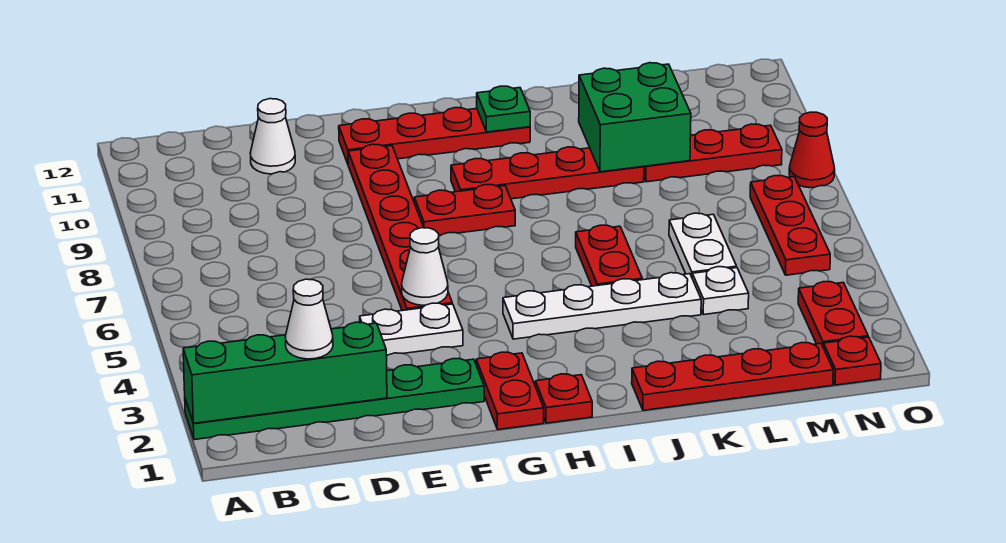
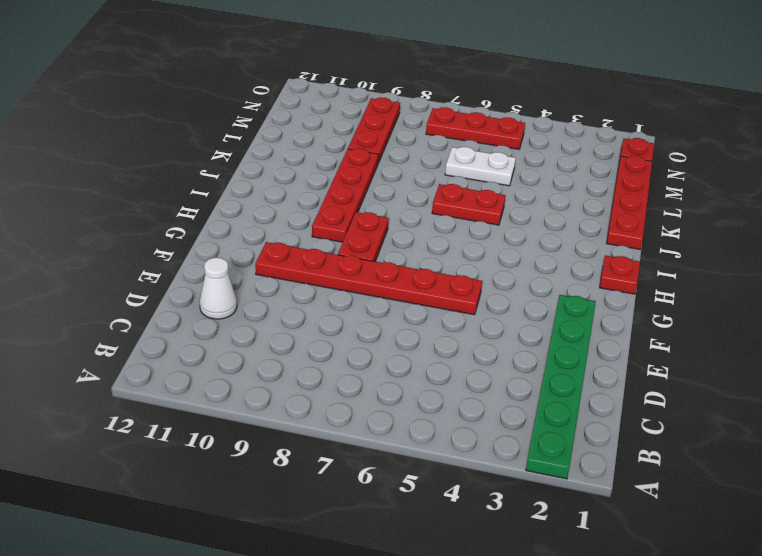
none -> white 1x2 plate [360,303,463,355]
none -> red 1x4 plate [339,108,530,164]
none -> red 1x2 plate [476,352,544,430]

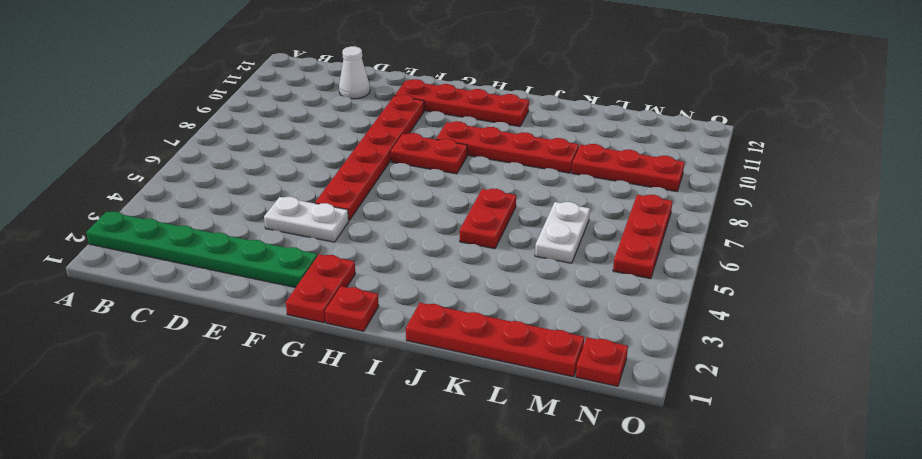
none -> white 1x4 plate [503,273,701,339]
none -> white 1x1 plate [692,267,749,315]
none -> red 1x2 plate [798,282,868,346]

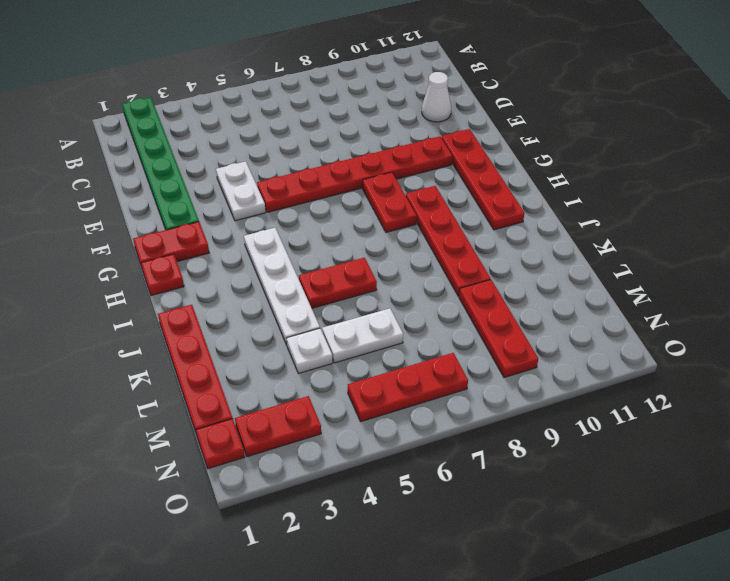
none -> red 1x1 cone [789,112,835,188]
none -> green 1x4 brick [183,322,387,423]
none -> white 1x1 cone [402,228,448,305]

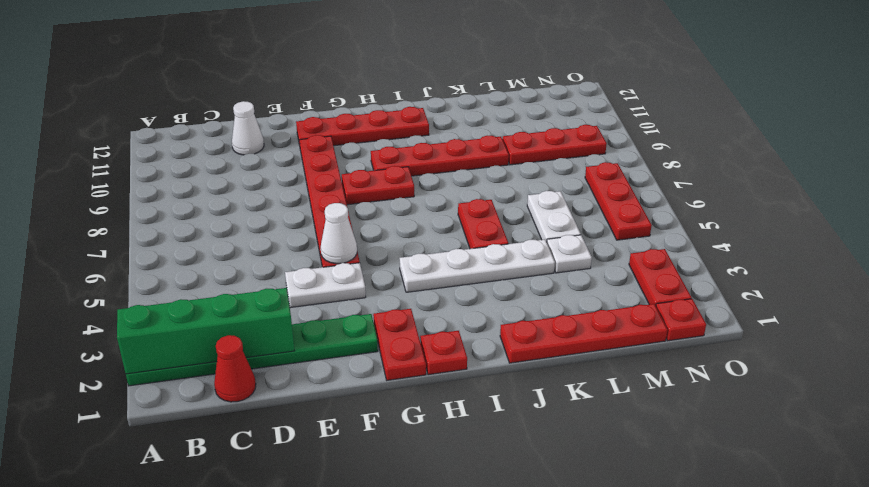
red 1x1 cone [214,335,256,402] -> red 1x1 cone moved to [789,112,835,188]
none -> green 1x1 plate [477,86,530,132]
none -> green 2x2 brick [579,63,691,172]
none -> white 1x1 cone [286,279,333,359]

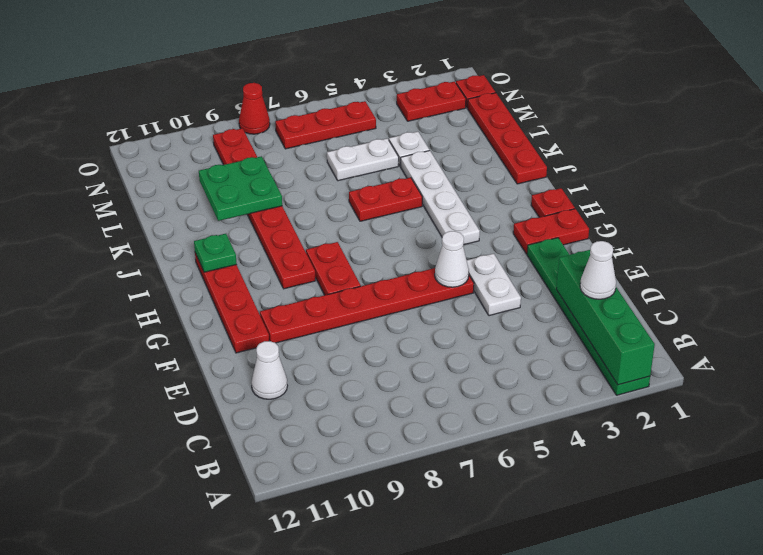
green 2x2 plate [199,156,282,221] -> green 2x2 brick [579,63,691,172]

